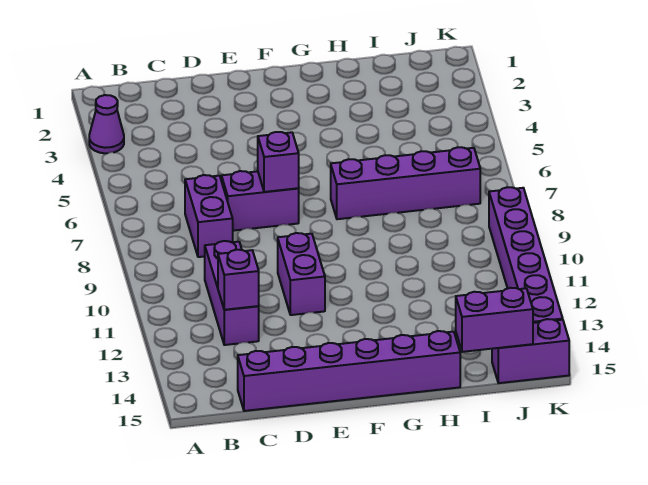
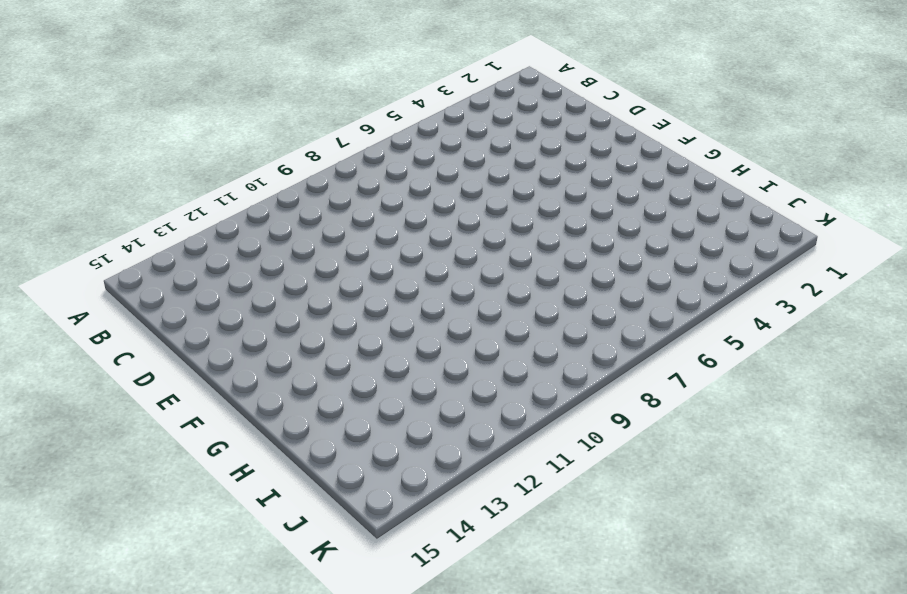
none -> purple 1x1 cone [89,95,124,153]
none -> purple 1x2 brick [185,175,233,257]
none -> purple 1x3 brick [205,241,259,345]

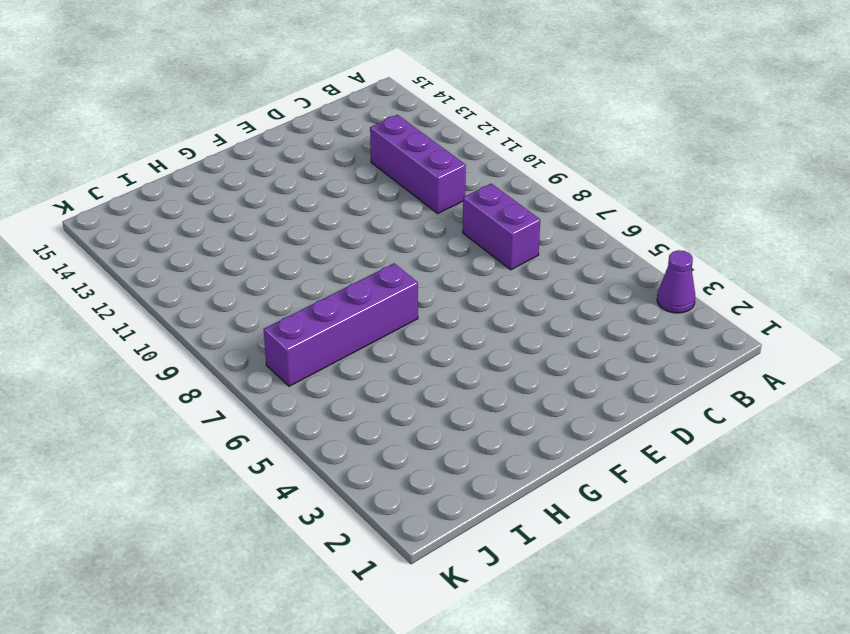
none -> purple 1x6 brick [238,331,460,411]
none -> purple 1x2 brick [221,171,299,231]
none -> purple 1x2 brick [278,233,325,315]

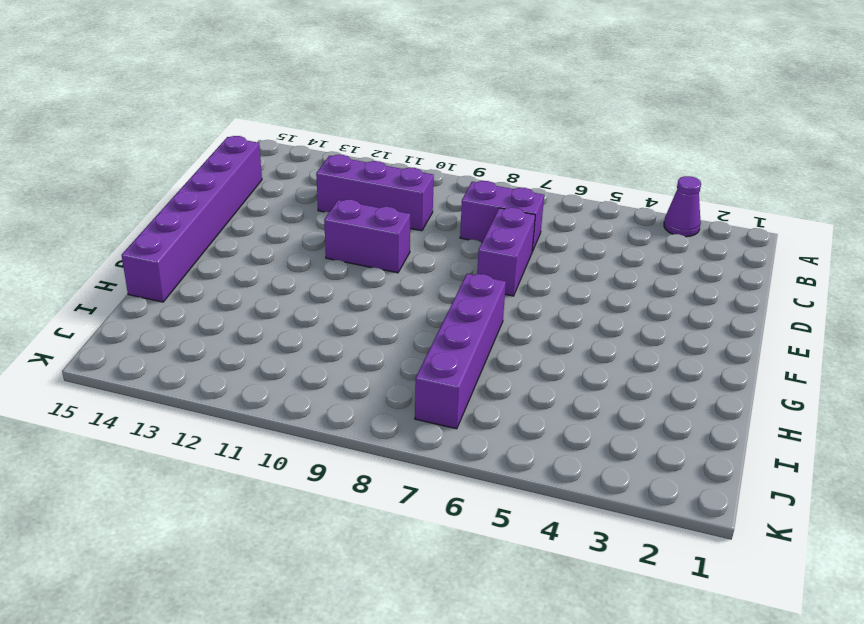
none -> purple 1x2 brick [492,319,569,383]
none -> purple 1x6 brick [489,187,563,323]
none -> purple 1x1 brick [218,250,259,310]

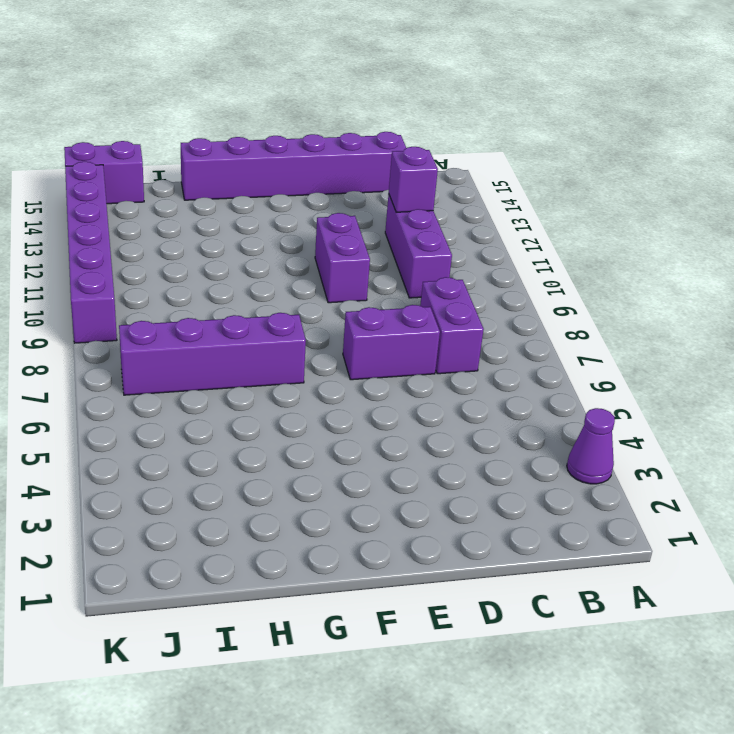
none -> purple 1x1 brick [258,132,299,192]
none -> purple 1x2 brick [456,288,533,352]

